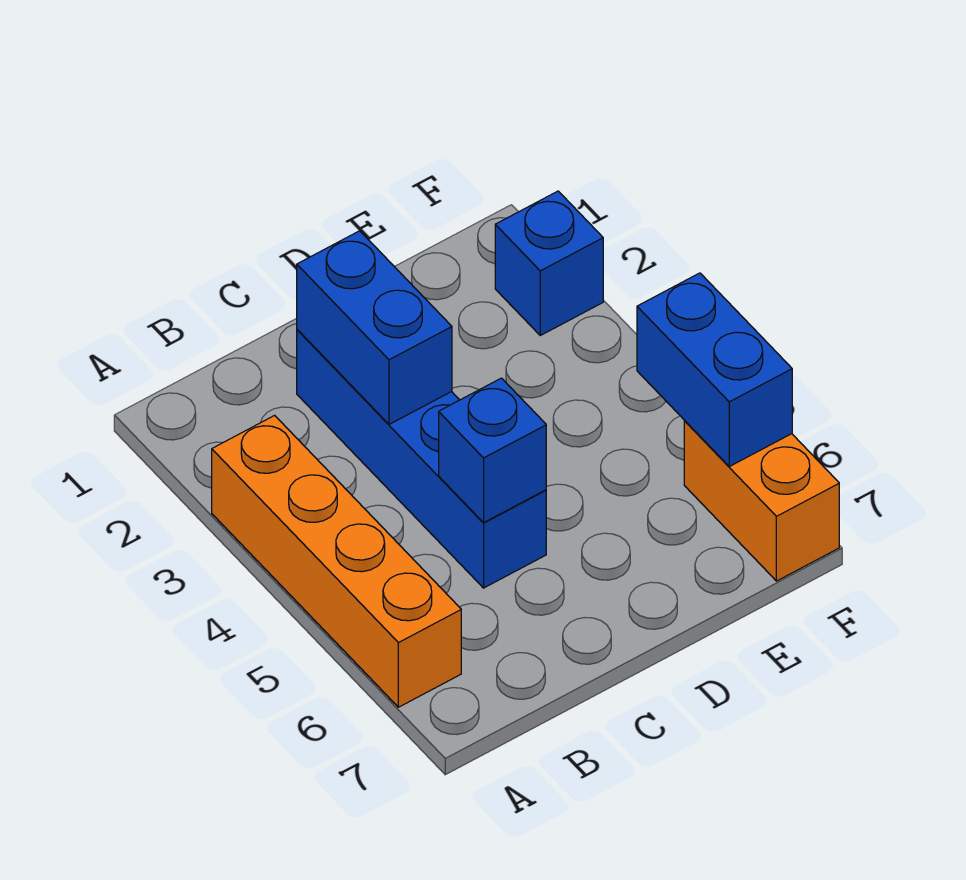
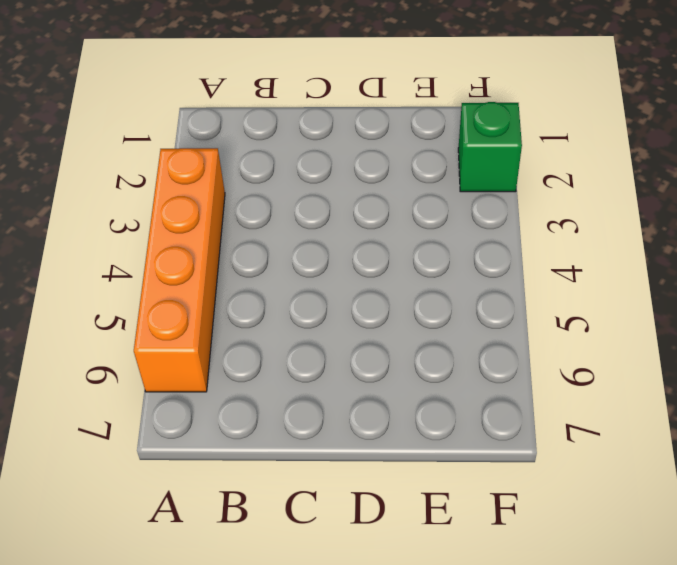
green 1x1 brick [458,102,522,192] -> blue 1x1 brick [495,191,603,335]
none -> blue 1x4 brick [297,330,546,588]
none -> orange 1x2 brick [684,421,839,581]

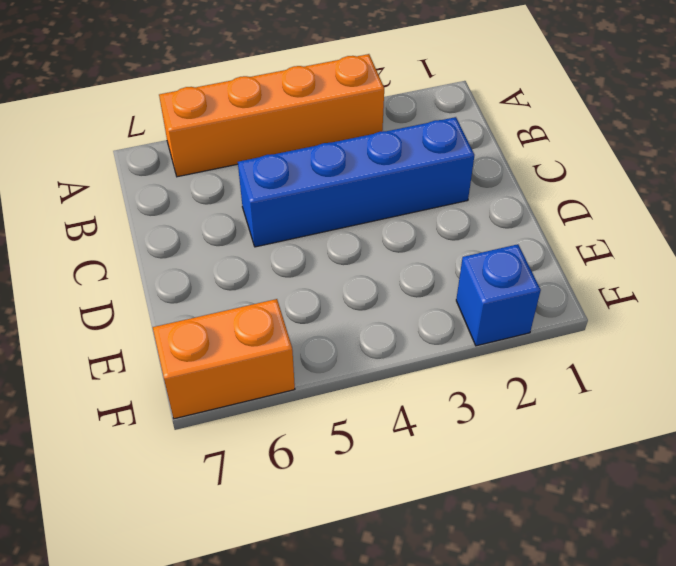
none -> blue 1x2 brick [297,231,452,424]
none -> blue 1x1 brick [439,378,546,523]

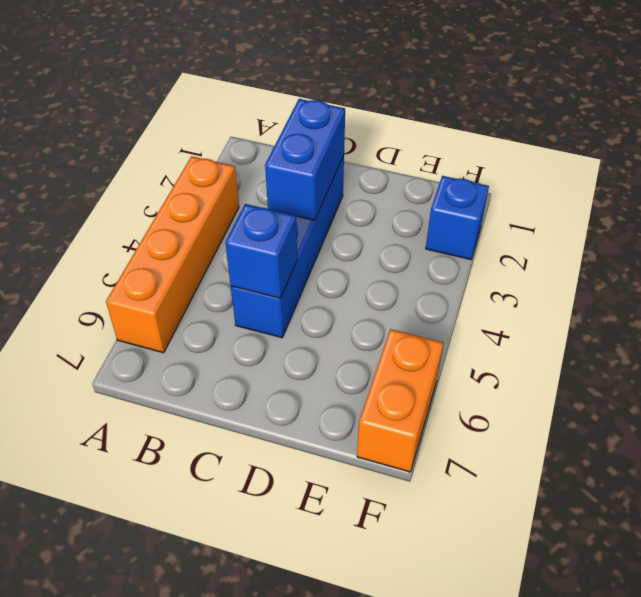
none -> blue 1x2 brick [637,273,792,466]

